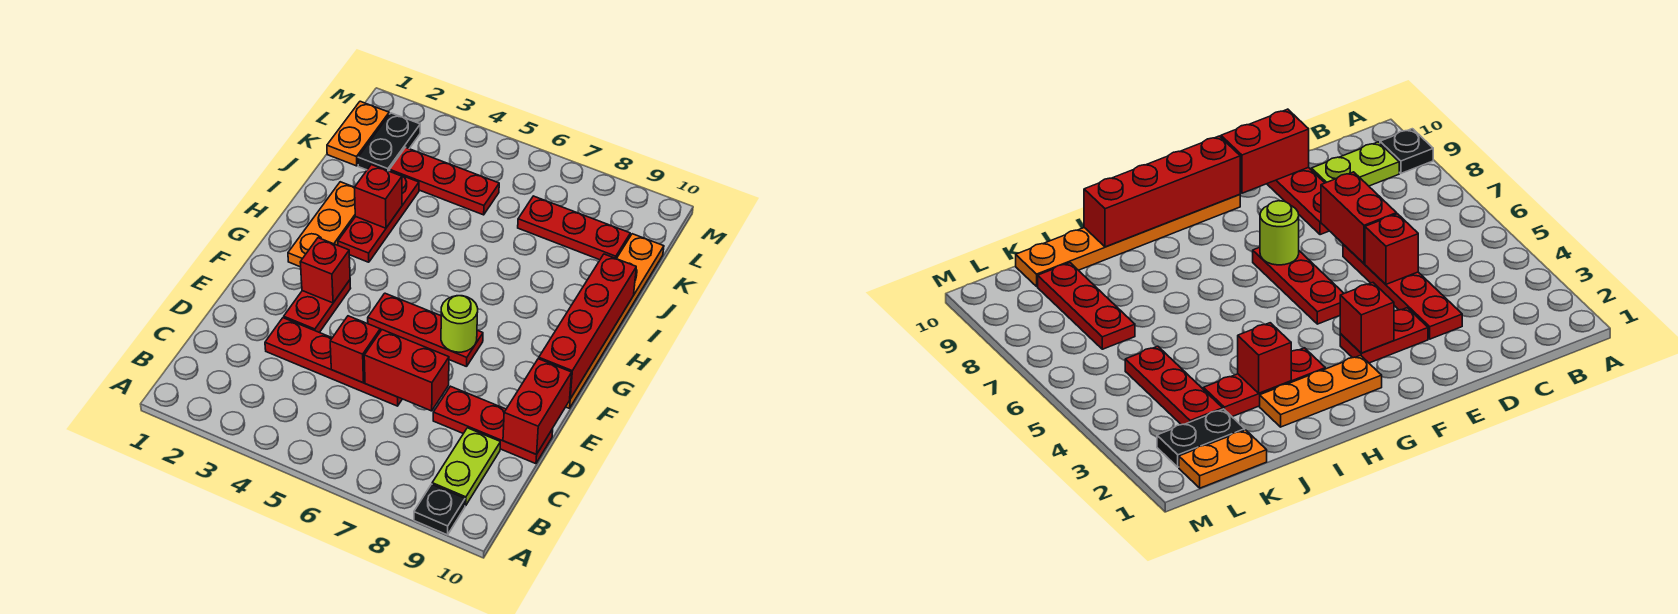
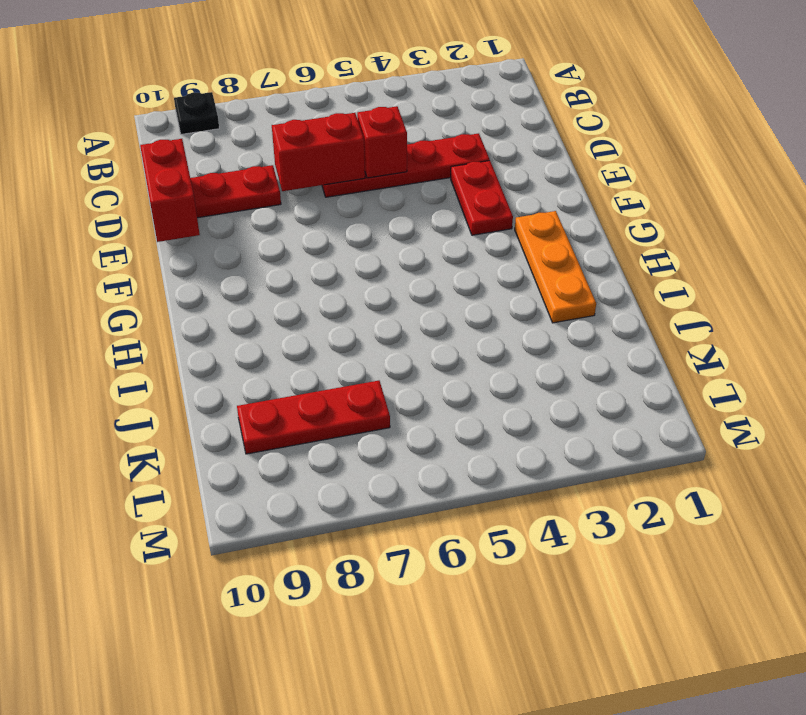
none -> lime 1x2 plate [432,428,500,506]
none -> red 1x3 plate [368,293,483,367]
none -> orange 1x6 plate [566,234,664,408]

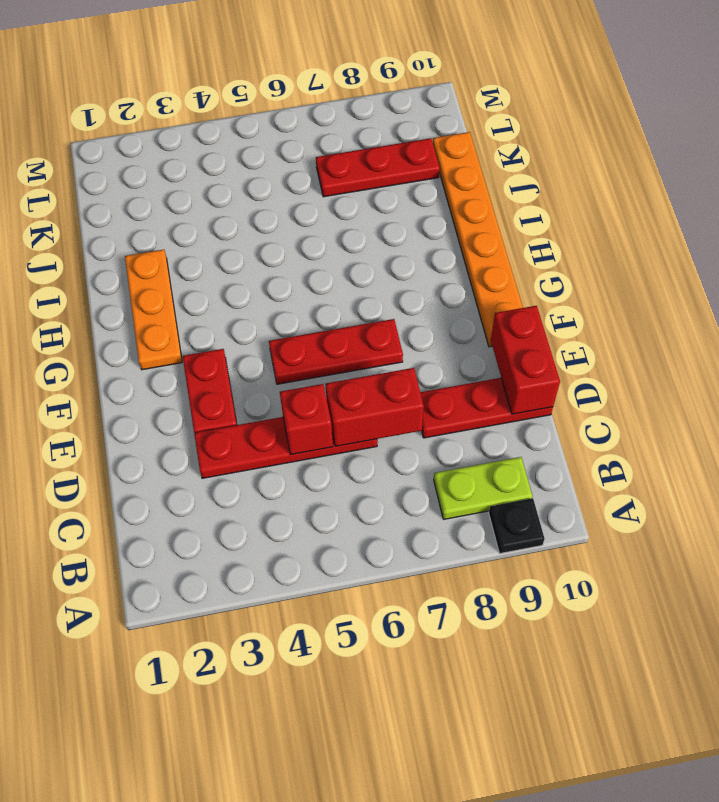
lime 1x2 plate [434,457,533,519] -> lime 1x2 plate turned to [432,428,500,506]
none -> red 1x3 plate [338,171,419,262]
none -> orange 1x2 plate [327,101,389,166]
none -> black 1x2 plate [358,113,420,171]

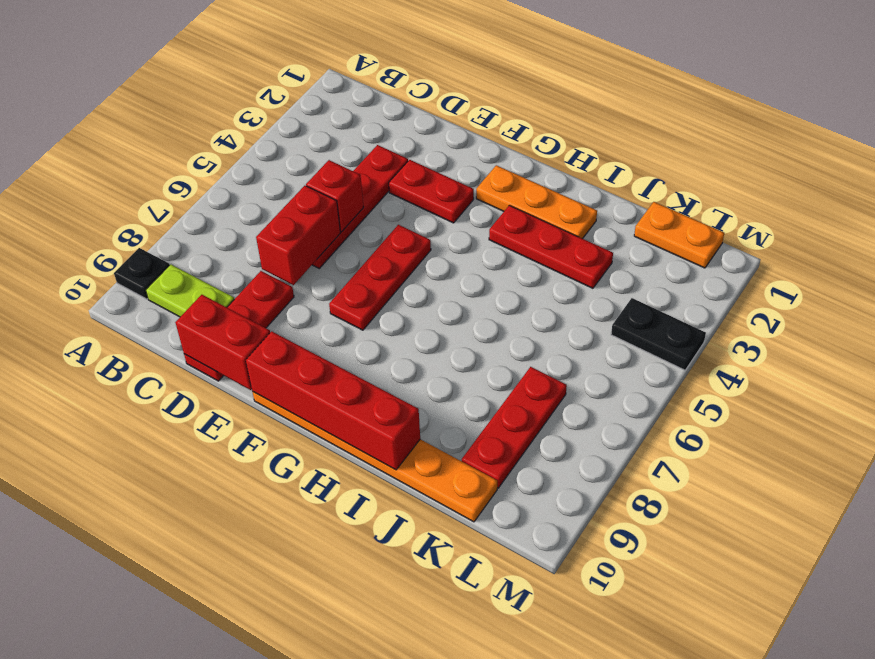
black 1x2 plate [611,298,706,370] -> black 1x2 plate moved to [358,113,420,171]
none -> red 1x3 plate [390,147,499,215]
none -> red 1x1 brick [300,238,350,303]
none -> lime 1x1 round brick [441,296,478,352]

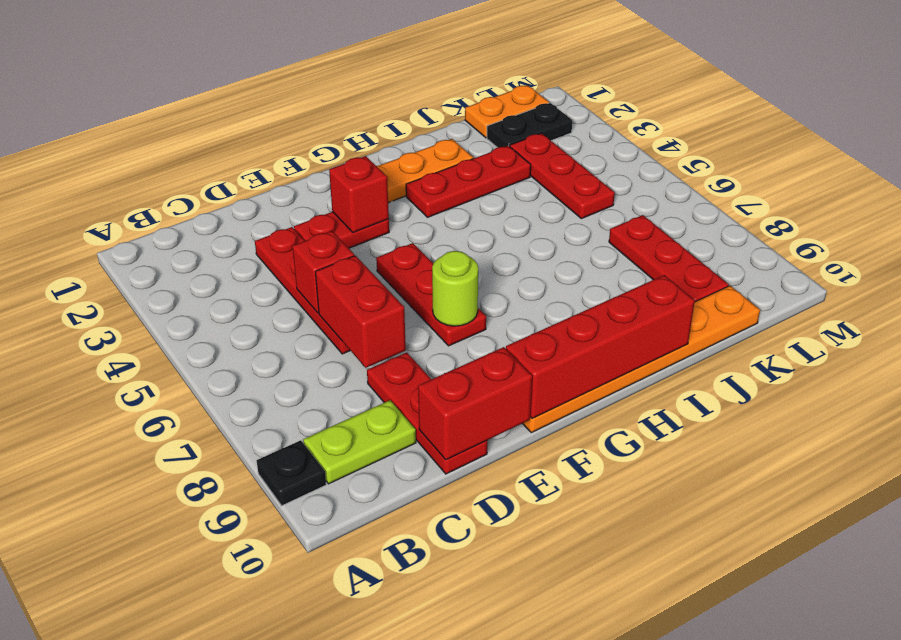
none -> red 1x1 brick [355,165,402,228]

